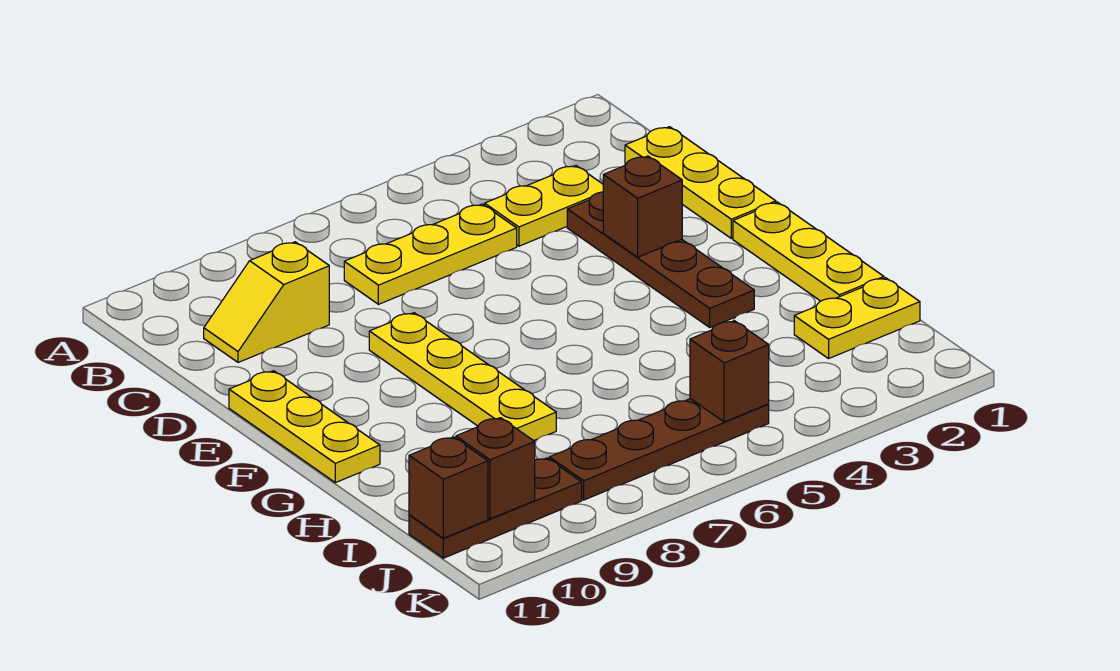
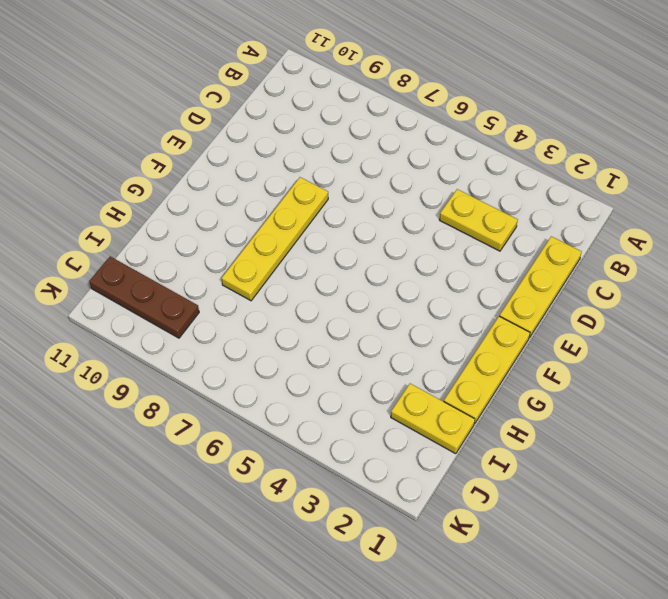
none -> yellow 1x3 plate [344,204,517,304]
none -> yellow 1x2 slope [204,242,329,363]
none -> brown 1x4 plate [567,192,754,327]

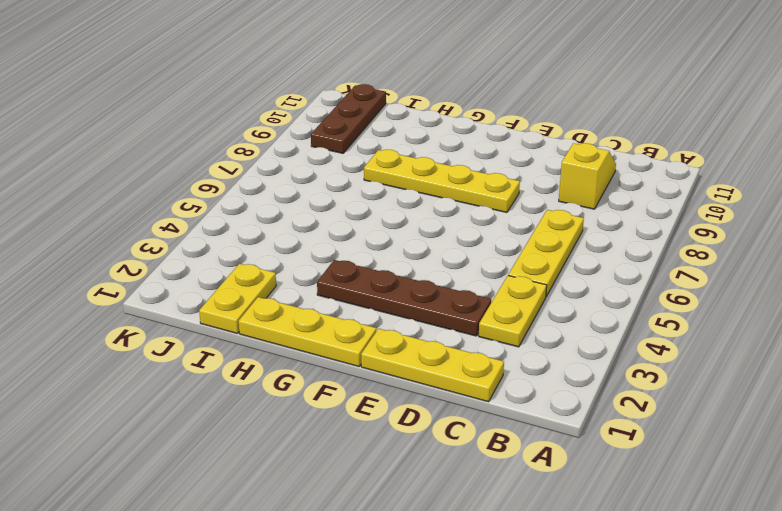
none -> yellow 1x3 plate [229,371,380,483]
none -> brown 1x4 plate [549,399,769,500]
none -> brown 1x1 brick [603,156,682,257]

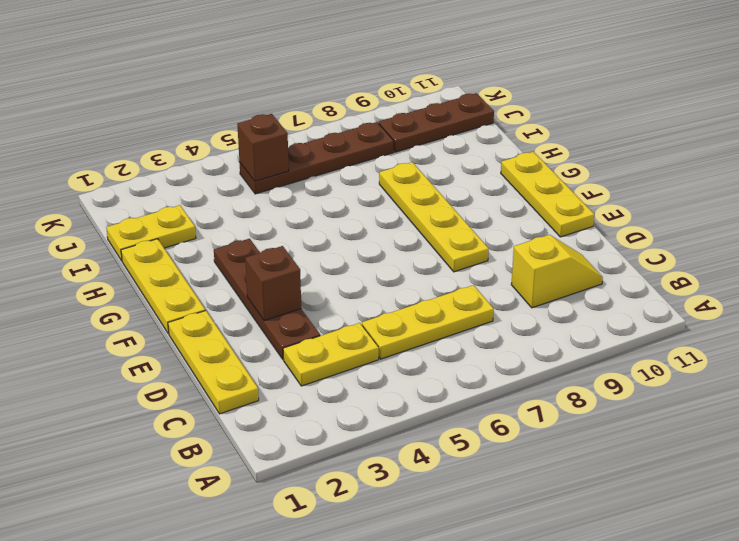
none -> brown 1x1 brick [456,418,535,519]
none -> brown 1x1 brick [409,437,488,538]

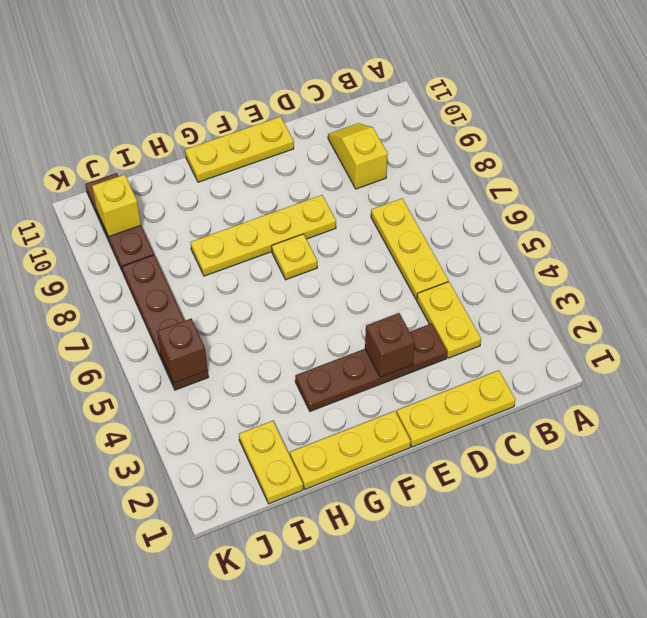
yellow 1x1 plate [272,234,317,280] -> none
yellow 1x1 brick [92,174,141,236] -> brown 1x1 brick [456,418,535,519]
none -> brown 1x1 brick [409,437,488,538]

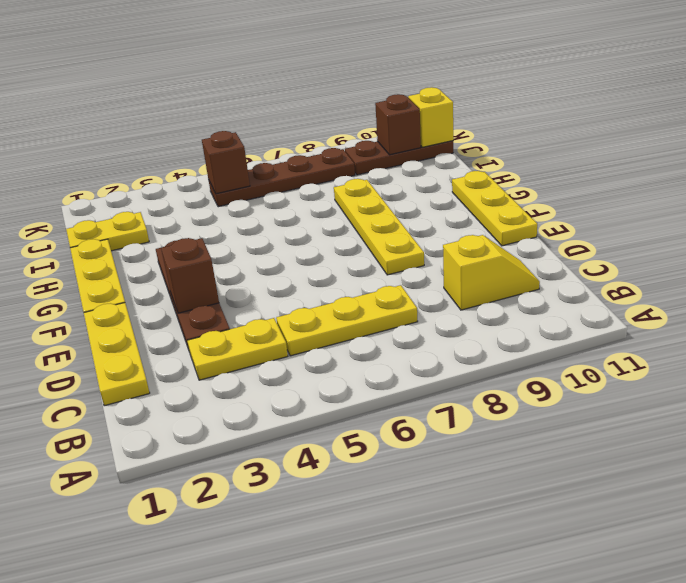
yellow 1x1 brick [408,87,453,147] -> brown 1x1 brick [409,437,488,538]

